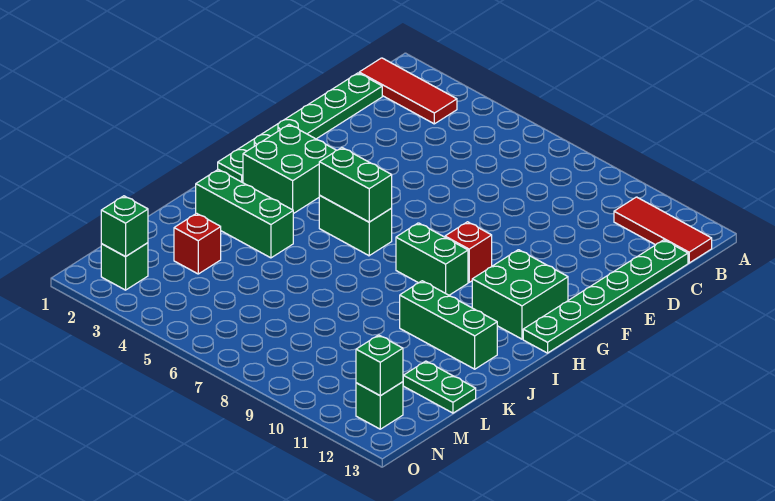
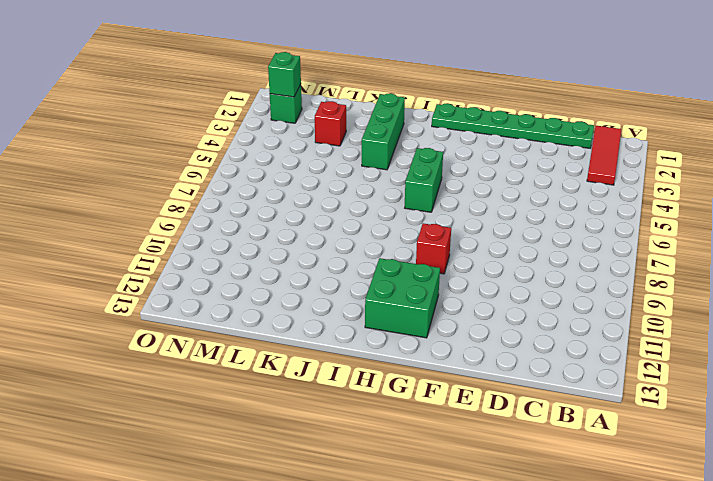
none -> red 1x3 tile [614,197,712,263]
none -> green 1x6 plate [523,240,688,353]
none -> green 2x2 brick [243,125,336,214]

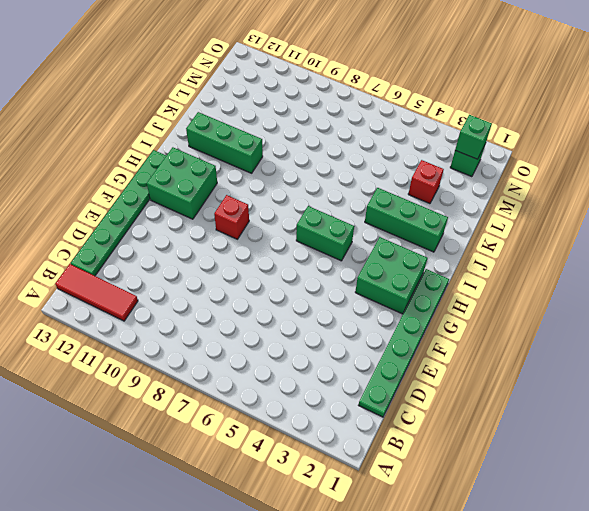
none -> red 1x3 tile [359,58,457,124]
none -> green 1x2 brick [396,223,468,295]
none -> green 1x2 plate [403,361,476,413]

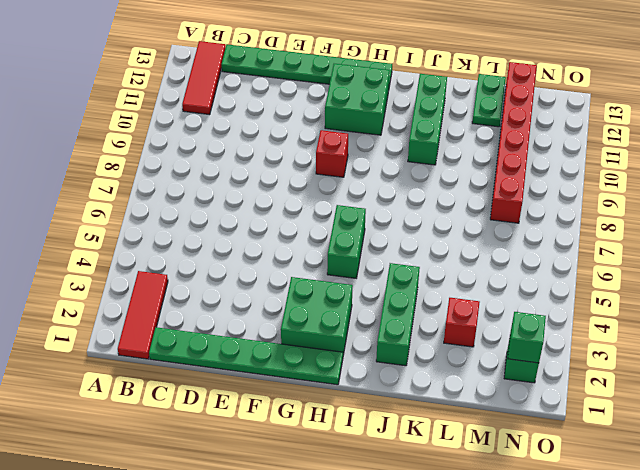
red 1x6 brick [490,62,537,223] -> none
none -> green 1x2 brick [396,223,468,295]
none -> green 1x1 brick [356,382,403,429]
none -> green 1x2 brick [319,148,392,222]

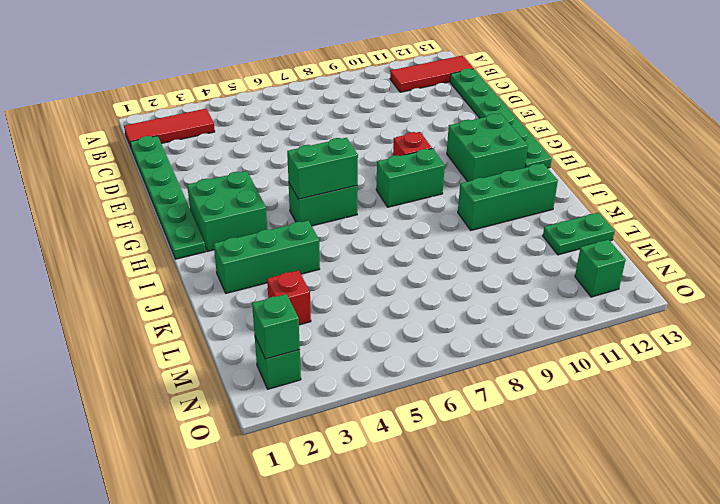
none -> green 1x1 brick [356,335,403,396]

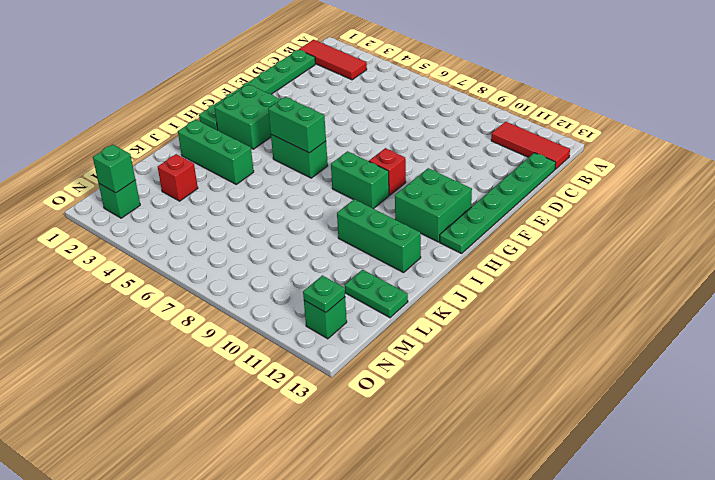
green 1x1 plate [303,276,345,313] -> green 1x1 brick [356,335,403,396]

